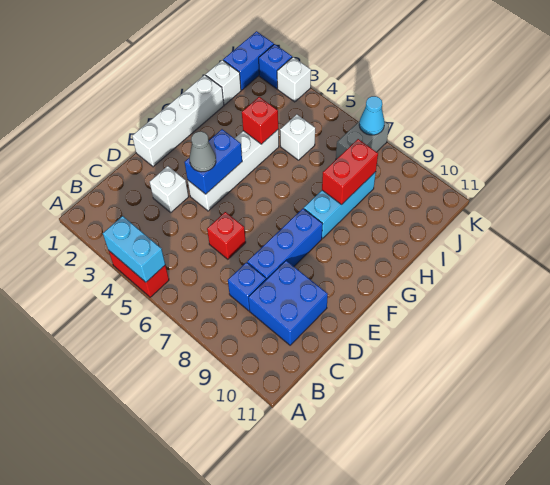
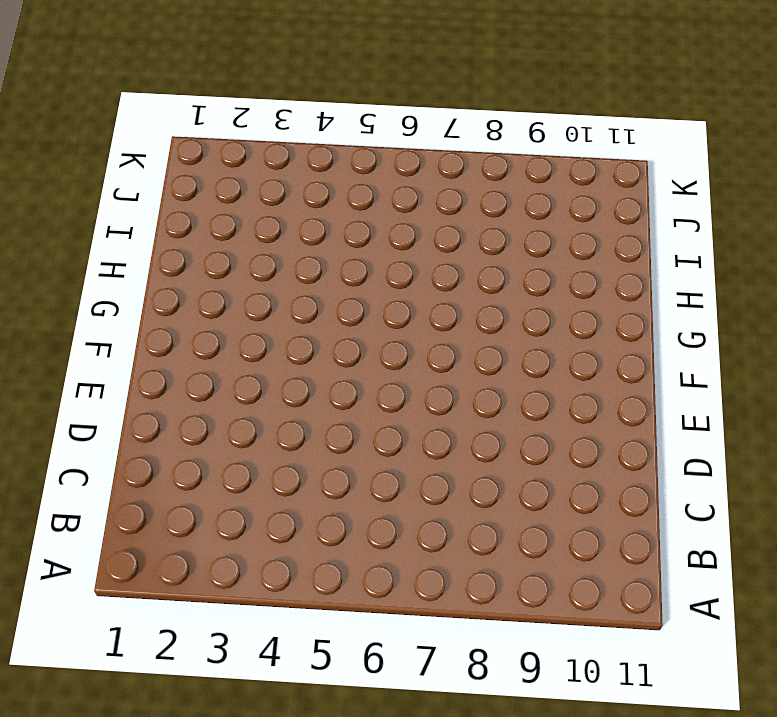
none -> red 1x2 brick [109,251,169,297]
none -> blue 1x1 brick [228,262,266,311]
none -> blue 2x2 brick [248,261,328,345]

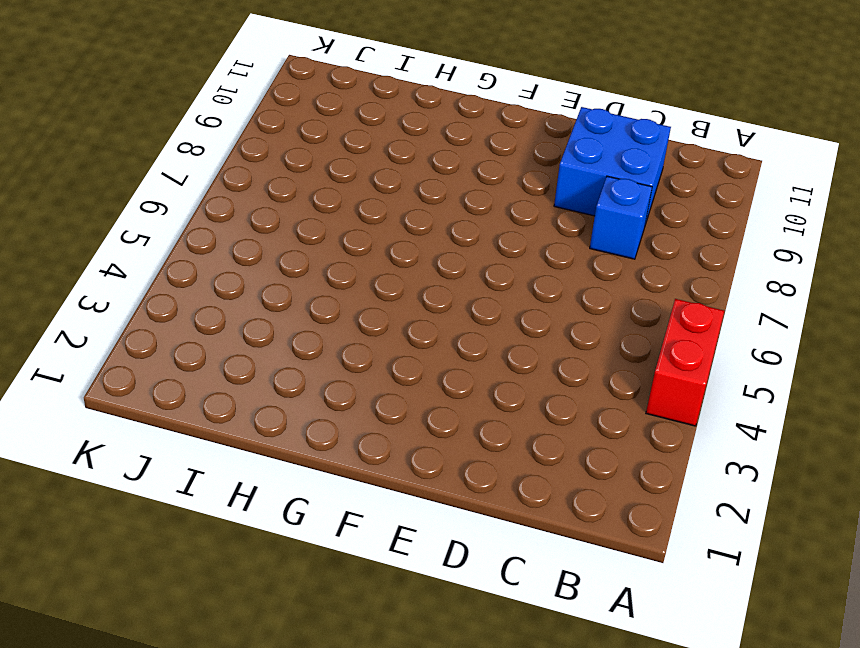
none -> white 1x1 brick [150,166,189,212]
none -> red 1x1 brick [207,212,246,259]
none -> blue 1x3 brick [247,209,322,280]

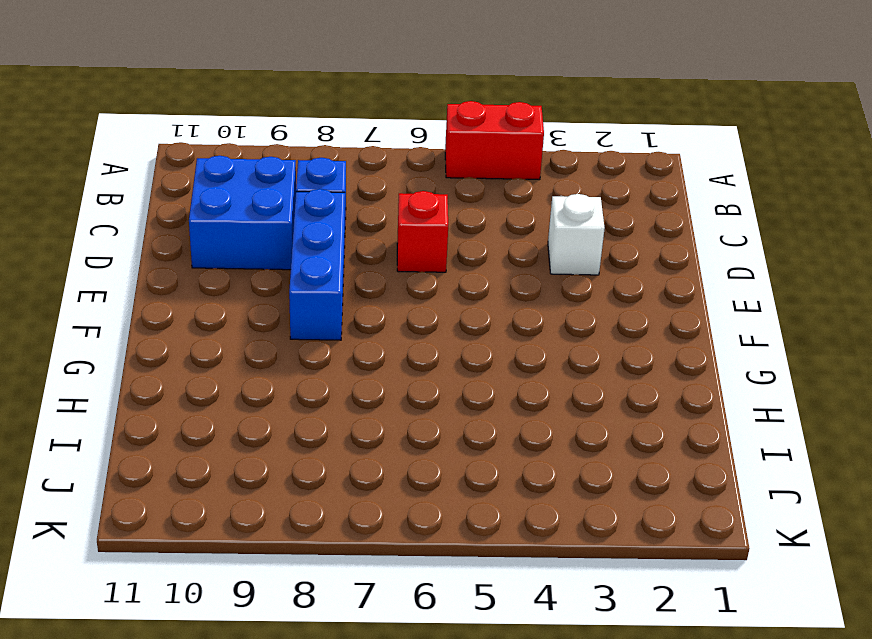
none -> white 1x4 brick [132,75,224,167]
none -> white 1x4 brick [188,130,279,211]
none -> cyan 1x3 brick [304,172,376,238]

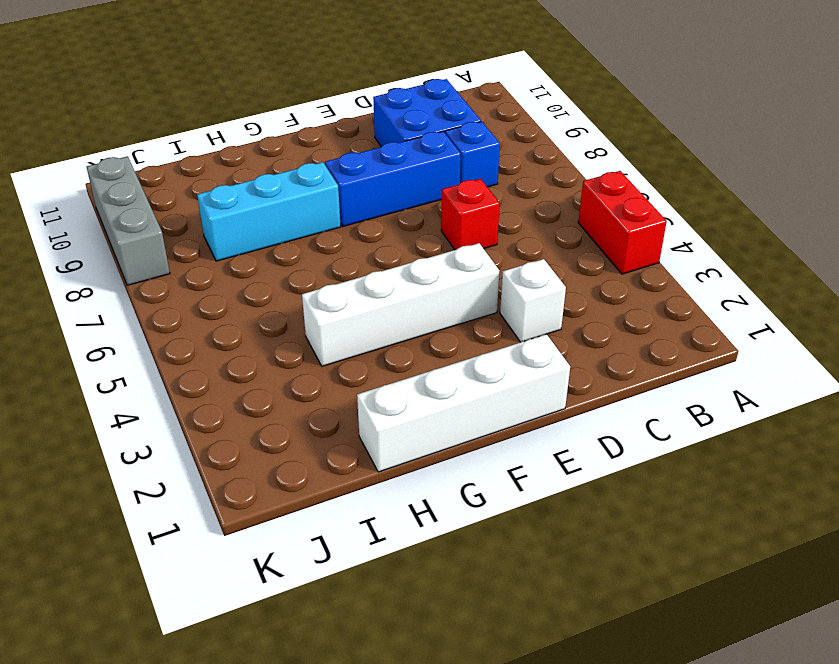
grey 1x3 brick [87,156,170,285] -> none
none -> white 1x1 brick [206,60,241,105]
none -> white 1x1 brick [280,114,315,160]
none -> blue 1x2 brick [223,31,274,90]

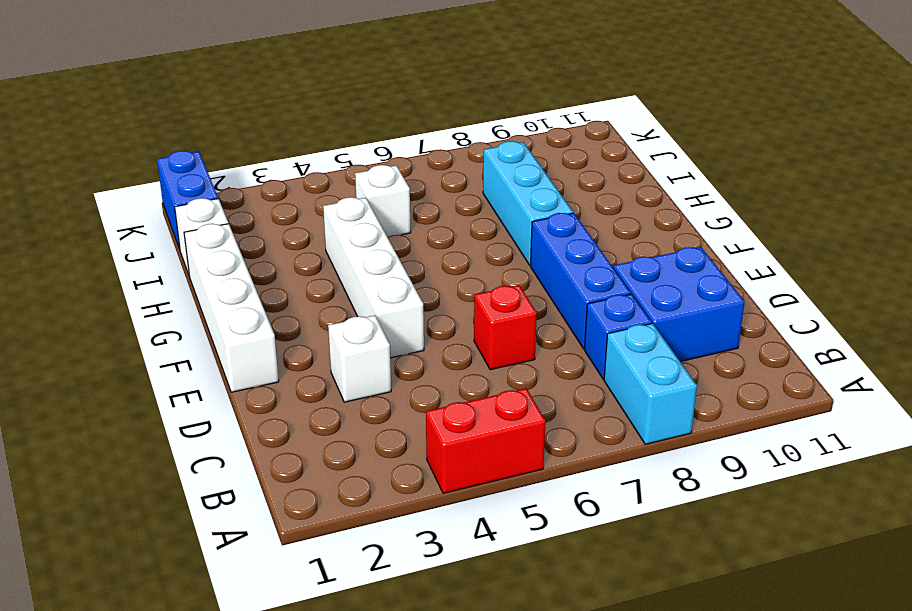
cyan 1x2 brick [604,324,697,444] -> cyan 1x2 brick turned to [103,216,165,282]
none -> grey 1x2 brick [336,121,389,159]
none -> blue 1x1 brick [259,44,292,89]
none -> white 1x1 brick [277,57,311,102]

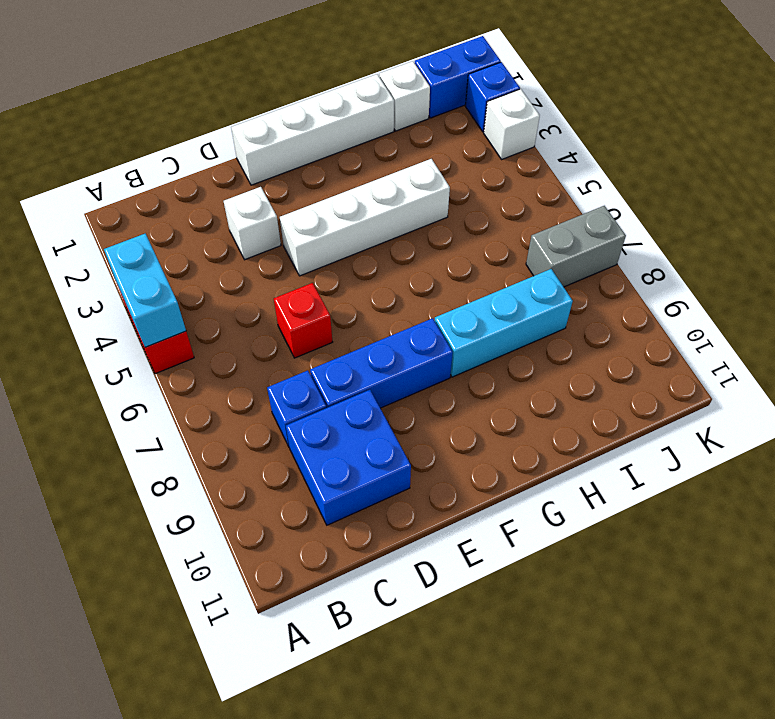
none -> white 1x1 brick [280,114,315,160]
none -> blue 1x2 brick [184,129,242,194]
none -> red 1x1 brick [242,97,278,144]

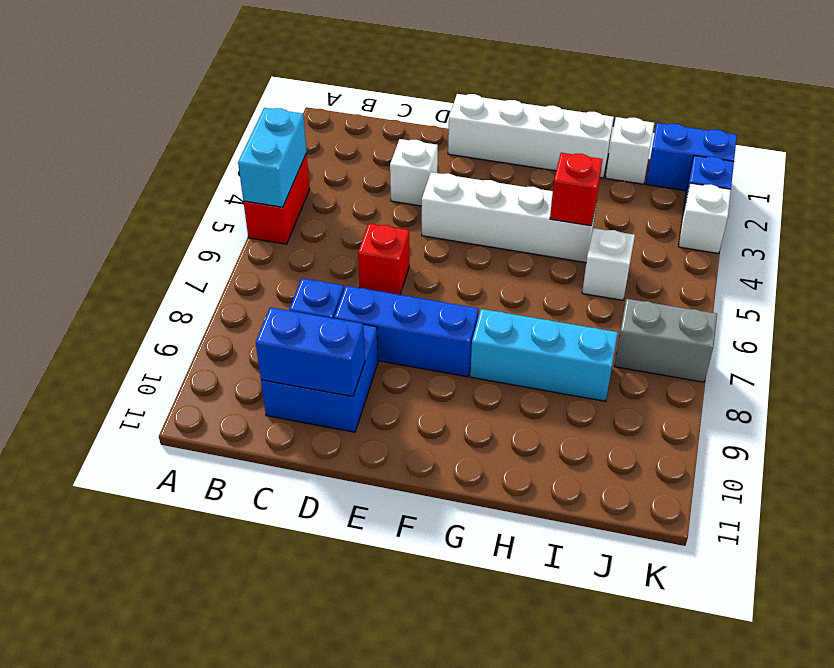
blue 1x2 brick [256,307,365,397] -> blue 1x2 brick moved to [184,129,242,194]
none -> red 1x2 brick [322,139,378,205]
none -> cyan 1x1 cone [359,96,385,135]
none -> grey 1x1 cone [189,131,216,172]

